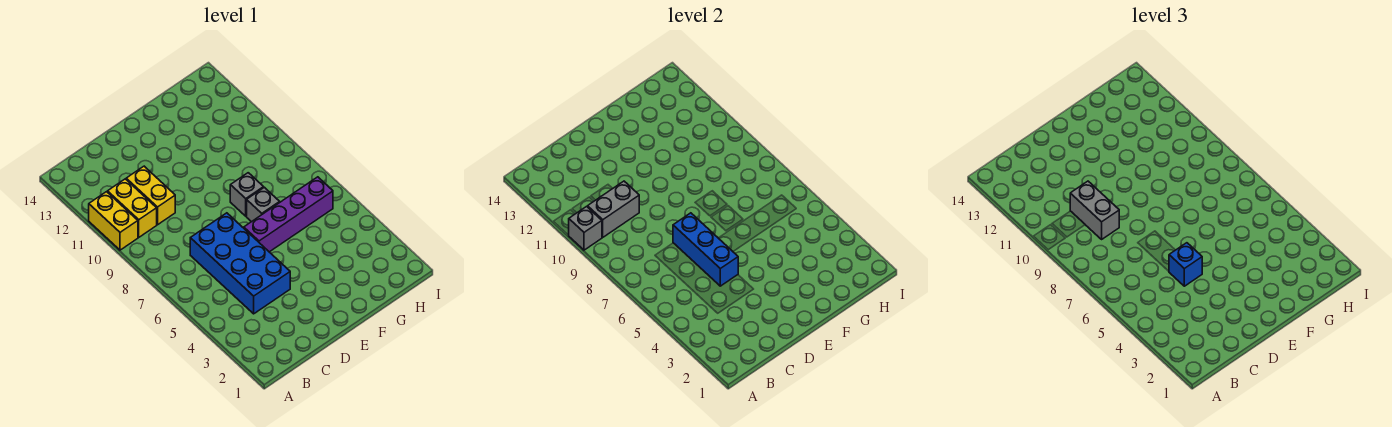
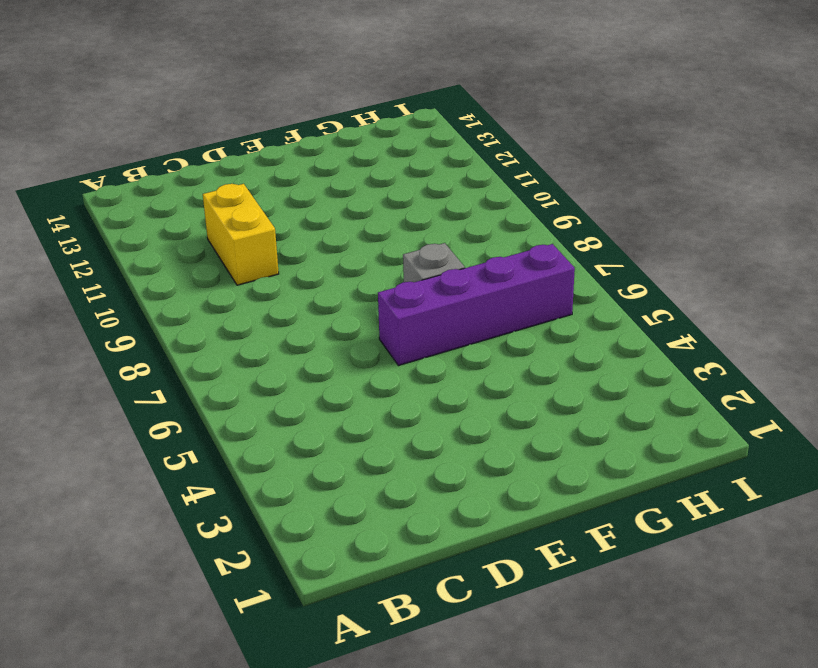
none -> yellow 1x2 brick [89,192,138,250]
none -> yellow 1x2 brick [108,179,157,237]
none -> blue 2x4 brick [190,213,290,314]

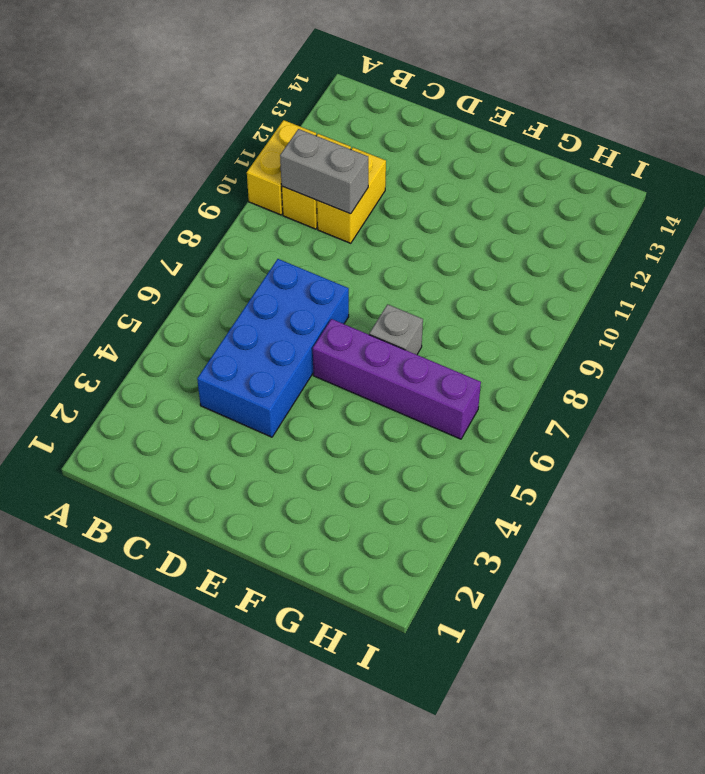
none -> grey 1x1 brick [230,173,264,216]
none -> grey 1x1 brick [569,207,602,250]
none -> blue 1x3 brick [673,213,738,286]

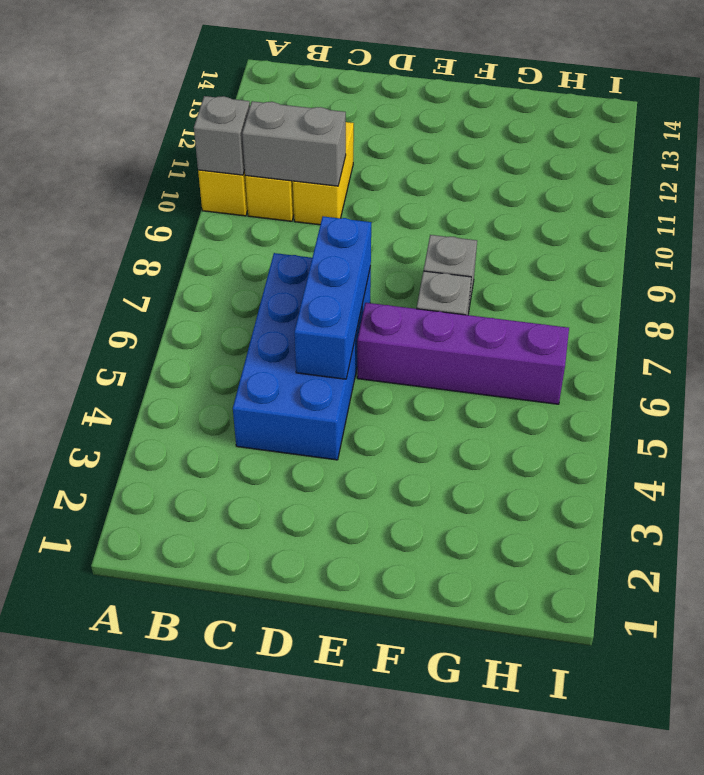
none -> grey 1x2 brick [1070,181,1119,239]
none -> blue 1x1 brick [1169,243,1202,286]

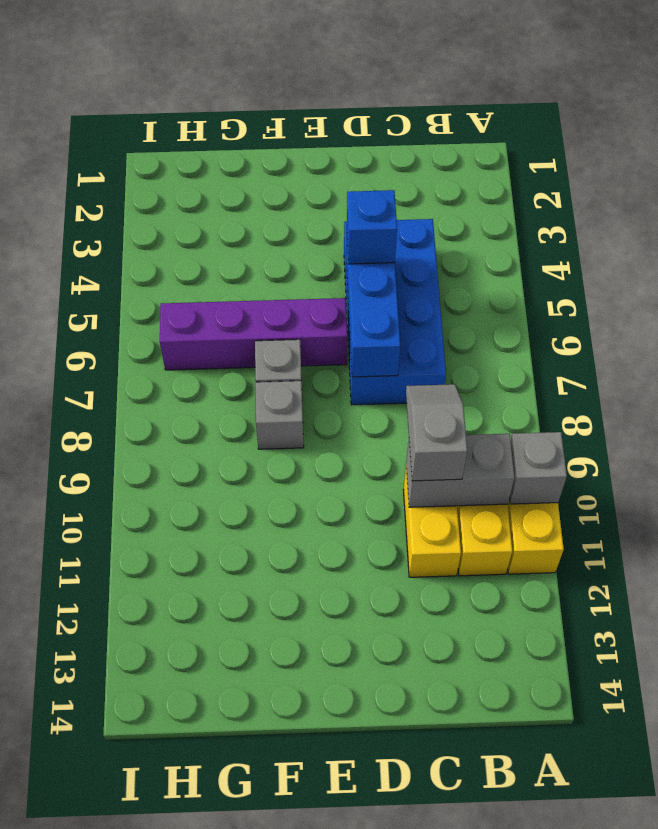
grey 1x2 slope [406,384,467,481] -> grey 1x2 brick [1070,181,1119,239]

